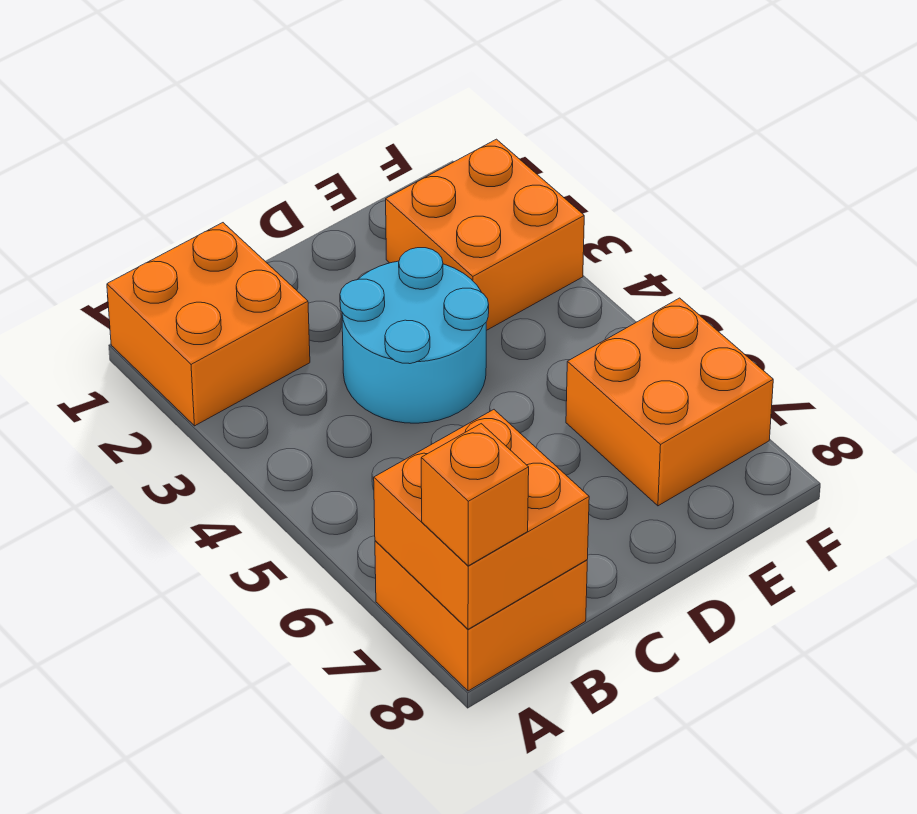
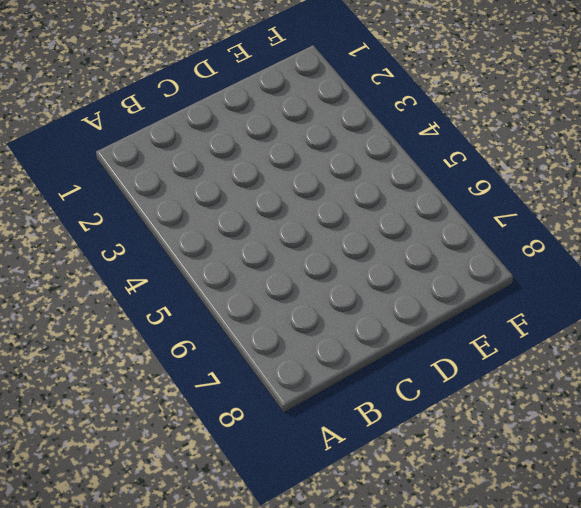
none -> orange 2x2 brick [107,223,310,426]
none -> orange 2x2 brick [375,541,587,691]

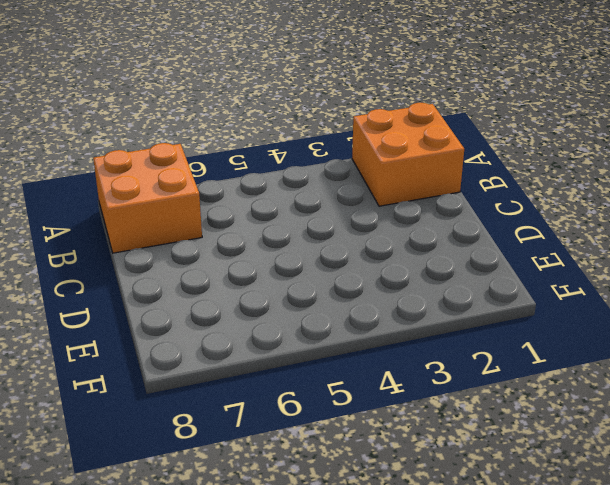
none -> cyan 2x2 round brick [340,248,489,423]
none -> orange 2x2 brick [386,139,584,331]

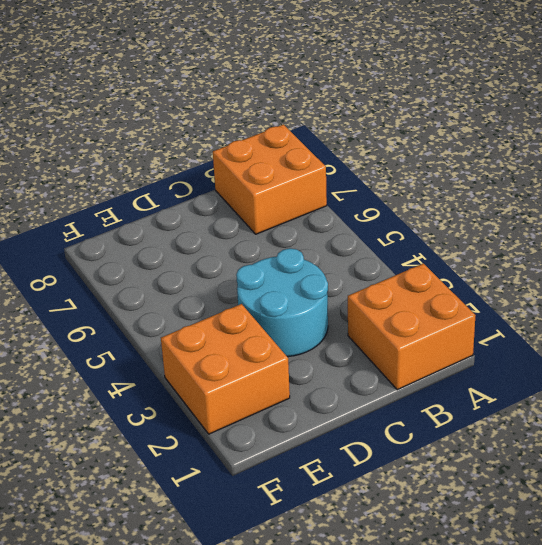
none -> orange 2x2 brick [566,298,773,506]
none -> orange 2x2 brick [374,410,589,629]

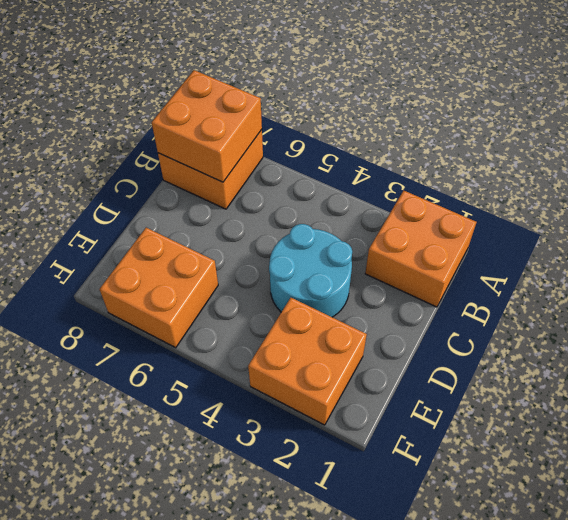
none -> orange 1x1 brick [421,424,529,566]

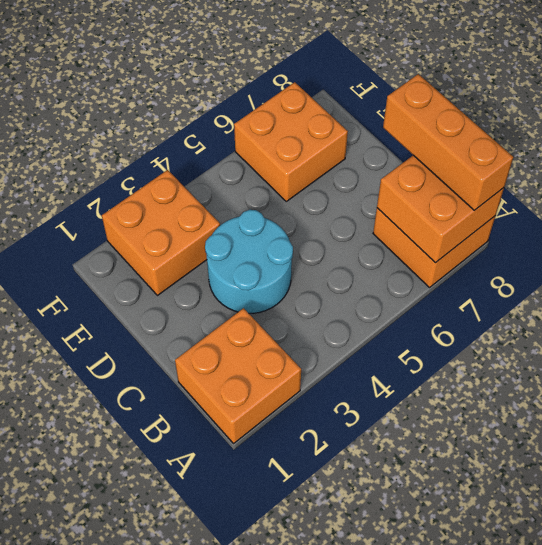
orange 1x3 brick [383,74,513,210] -> orange 1x1 brick [421,424,529,566]

